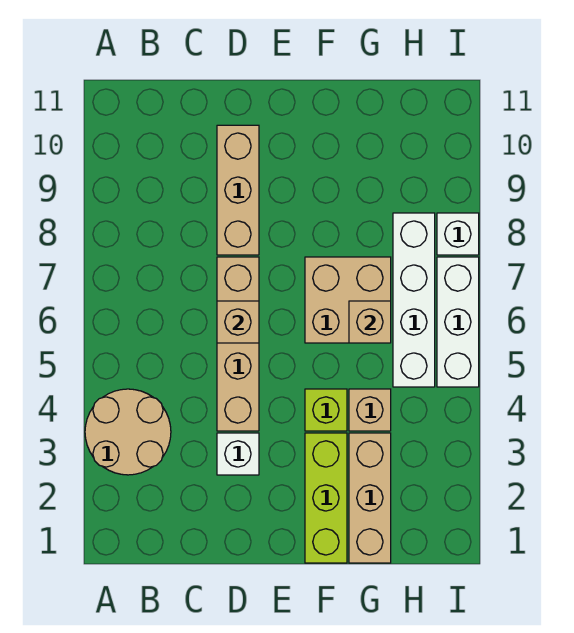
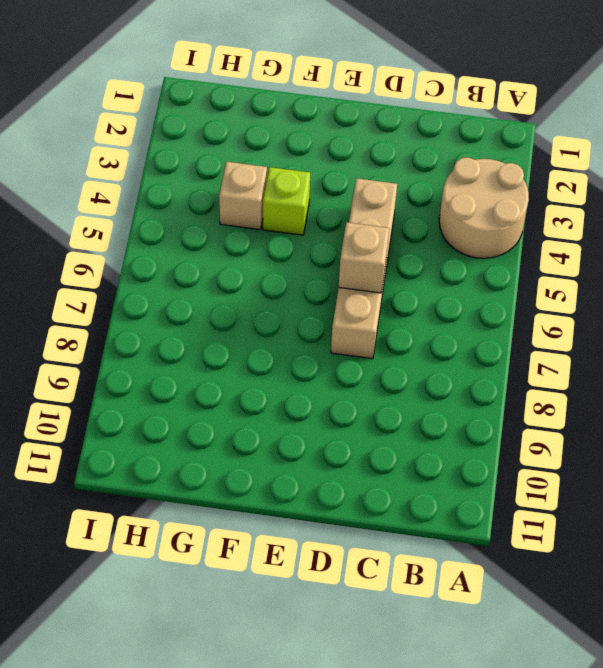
none -> white 1x1 brick [217,433,259,475]
none -> tan 1x3 brick [217,125,259,255]
none -> lime 1x3 brick [305,433,347,563]

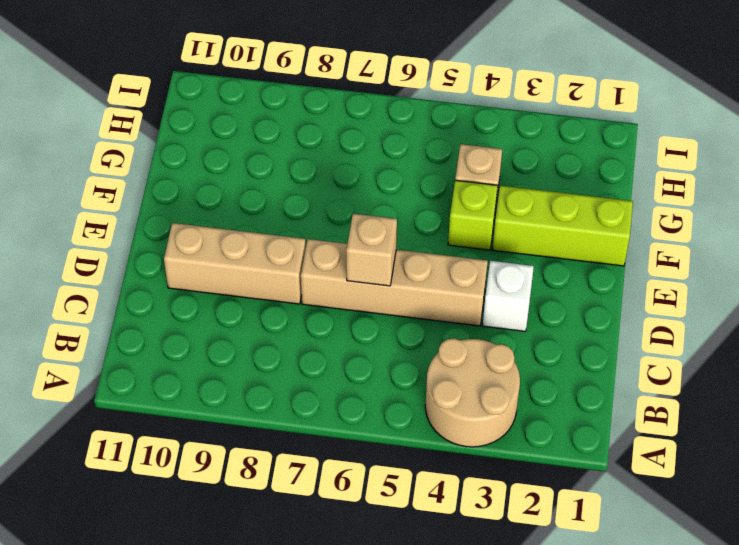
none -> tan 2x2 brick [305,257,391,343]
none -> tan 1x3 brick [349,433,391,563]
none -> white 1x4 brick [393,213,435,387]

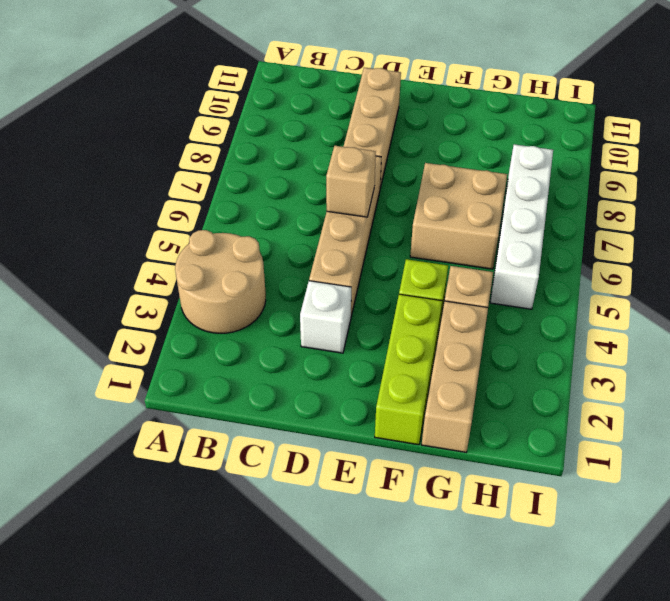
none -> white 1x3 brick [437,257,479,387]
none -> white 1x1 brick [437,213,479,255]
none -> tan 1x1 brick [349,301,391,343]

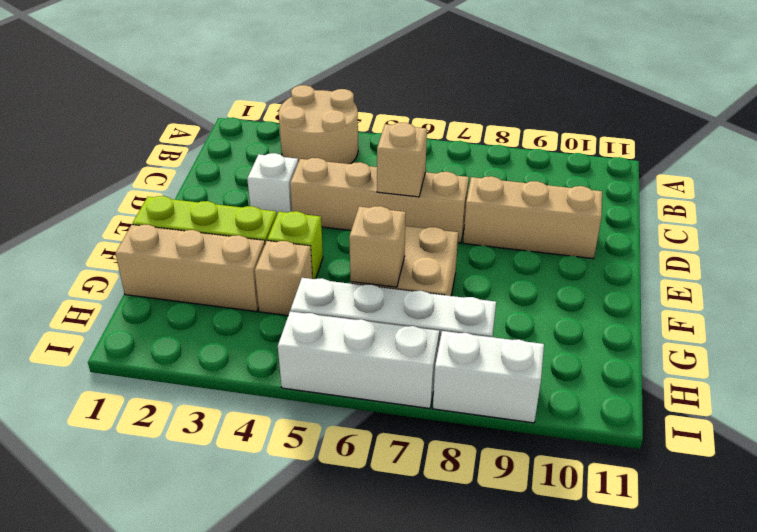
white 1x2 brick [433,331,544,423] -> white 1x1 brick [437,213,479,255]

